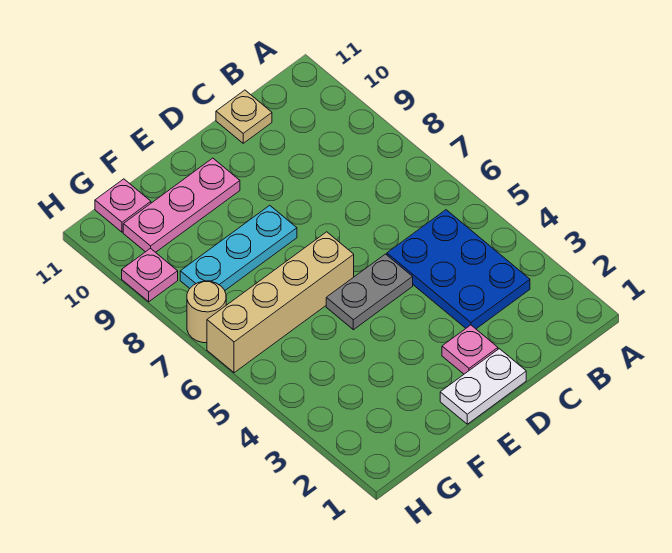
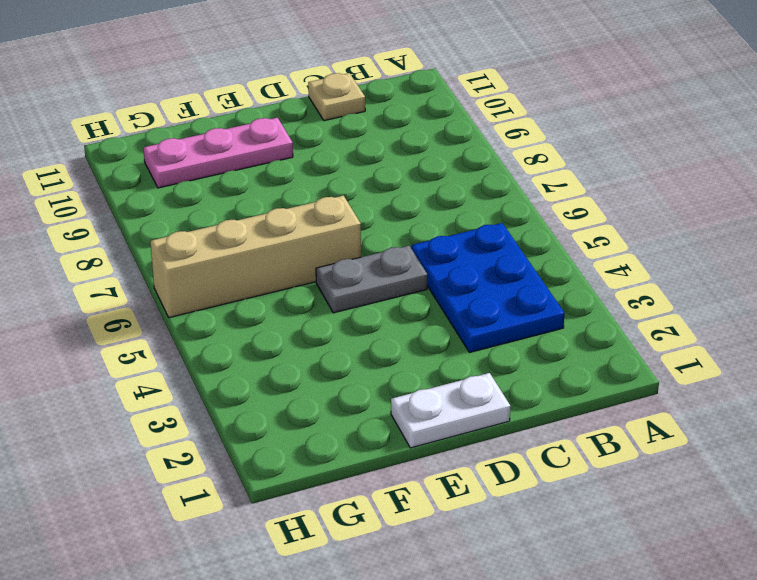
none -> pink 1x1 plate [442,325,498,374]
none -> cyan 1x3 plate [180,205,297,290]

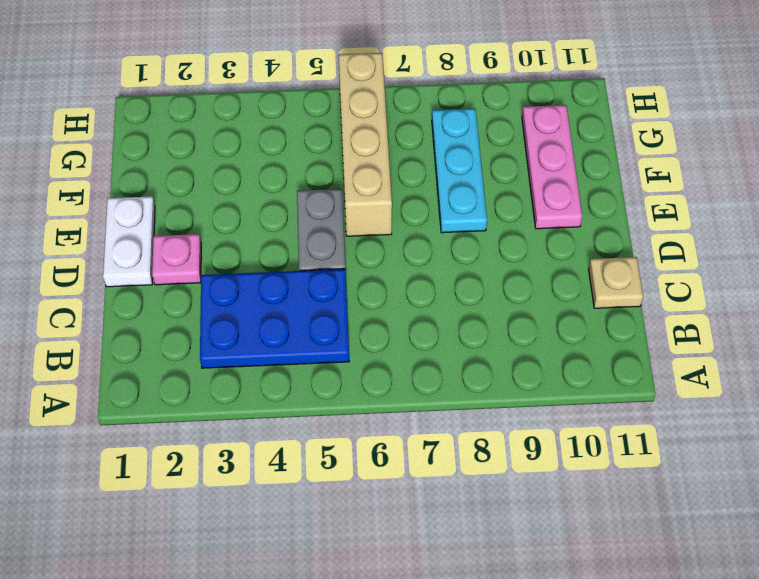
none -> pink 1x1 plate [95,179,151,232]
none -> tan 1x1 round brick [187,281,226,343]

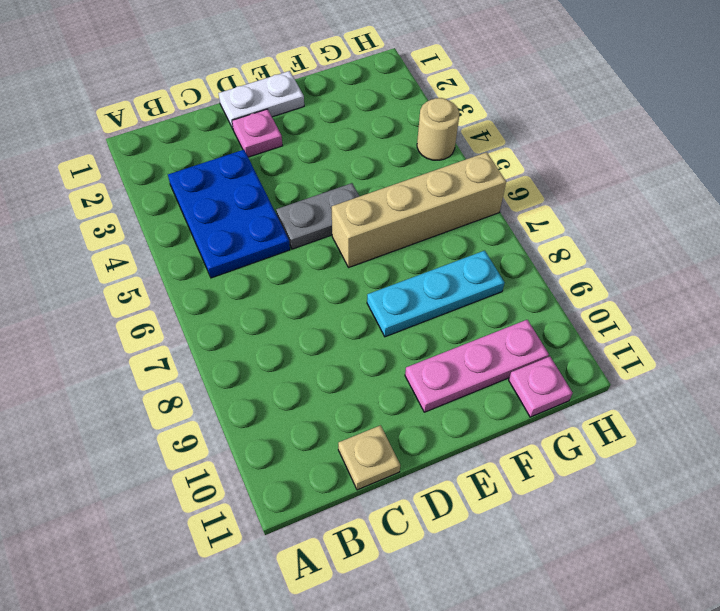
tan 1x1 round brick [417,98,459,160] -> tan 1x1 round brick moved to [187,281,226,343]
none -> pink 1x1 plate [122,248,178,302]

